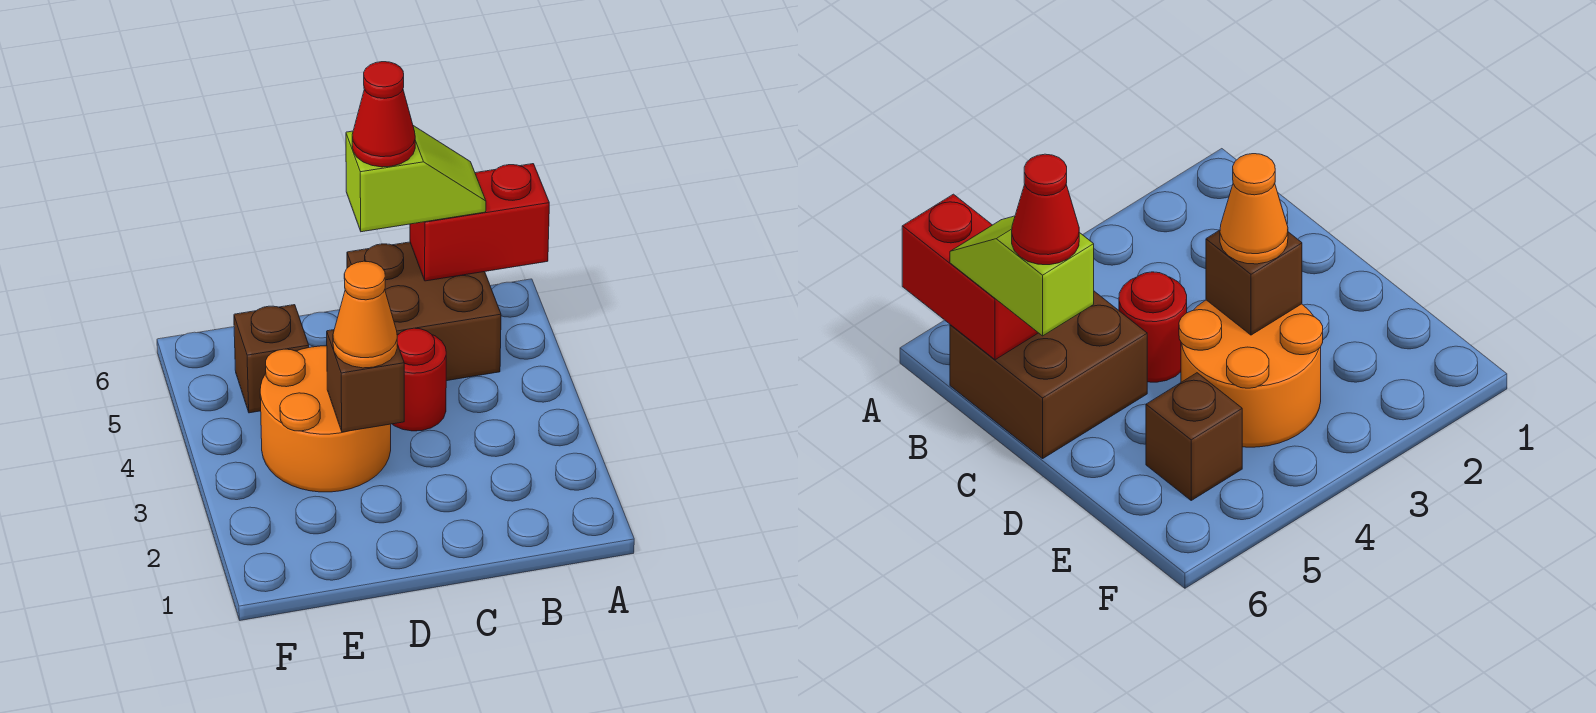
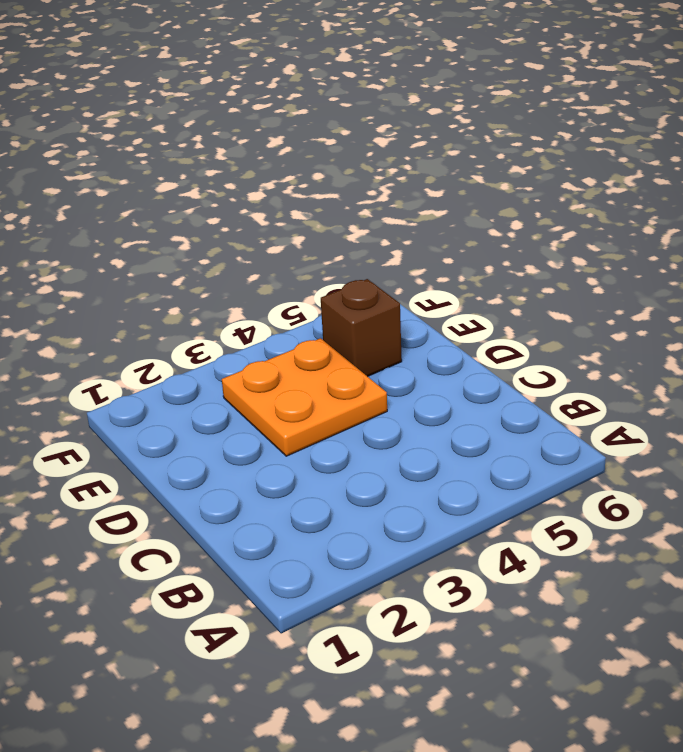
orange 2x2 plate [222,338,387,456] -> orange 2x2 round brick [260,346,391,492]
none -> brown 2x2 brick [347,242,501,381]
none -> red 1x1 round brick [393,328,446,431]

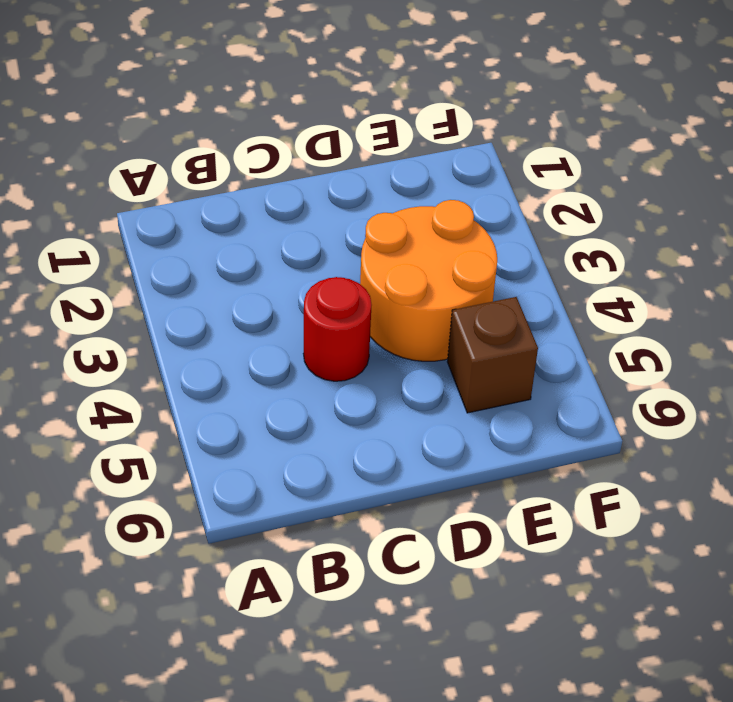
none -> brown 2x2 brick [347,242,501,381]
none -> red 1x2 brick [410,164,549,281]

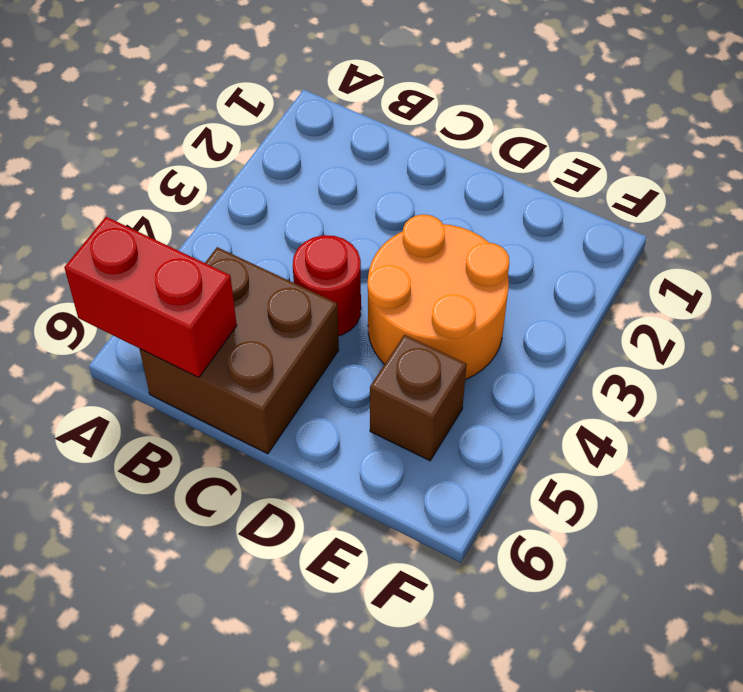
none -> brown 1x1 brick [327,330,404,432]
none -> lime 1x2 slope [346,126,486,232]

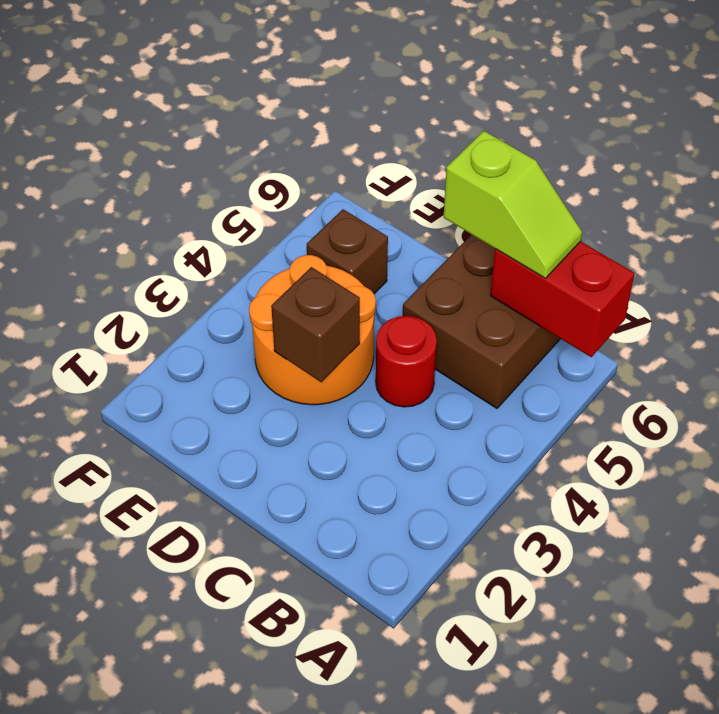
none -> orange 1x1 cone [333,261,397,368]
none -> red 1x1 cone [352,62,415,167]

